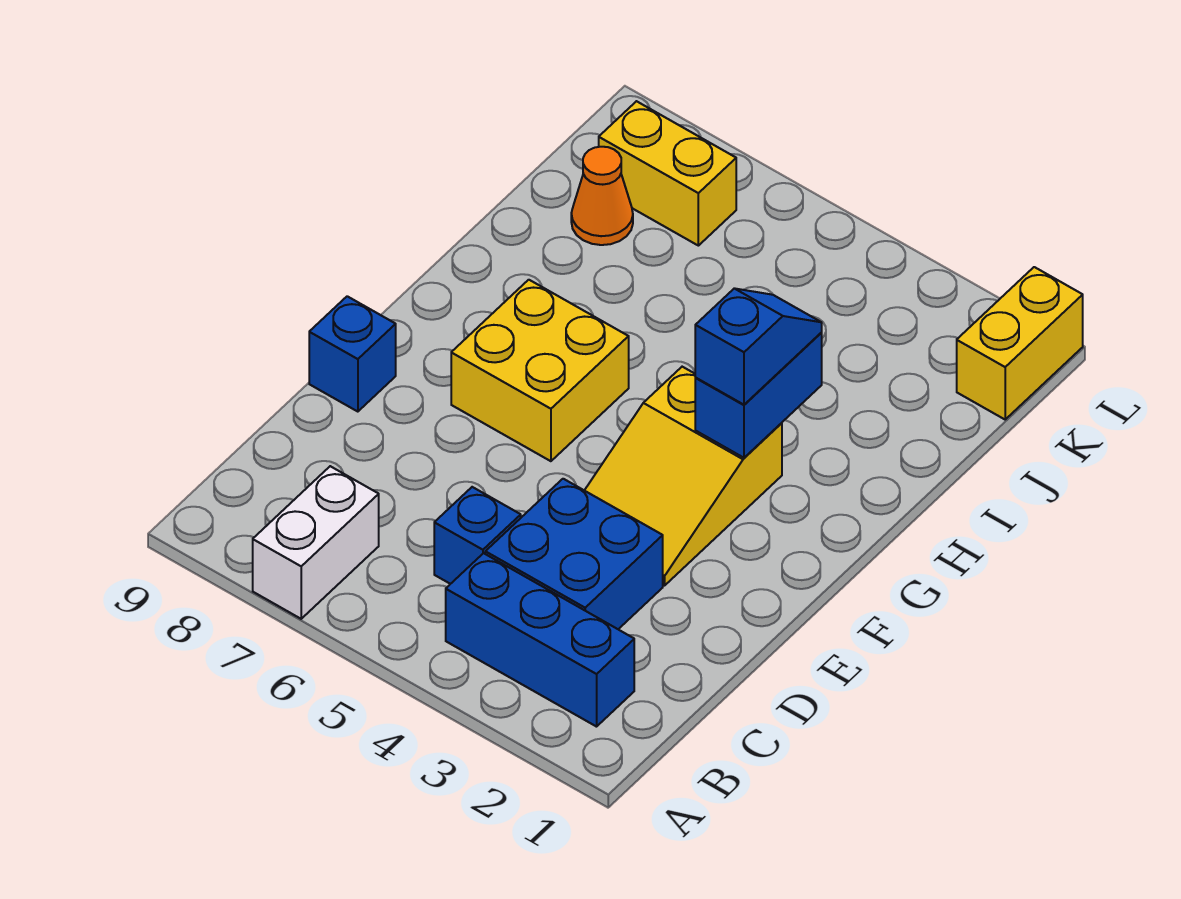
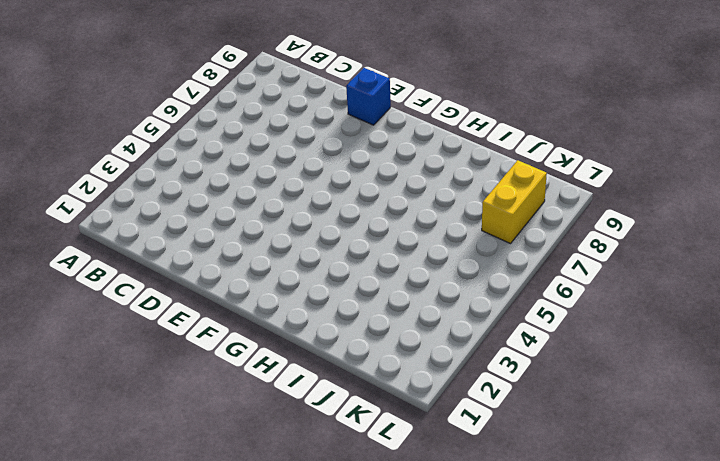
none -> white 1x2 brick [253,466,379,619]
none -> blue 1x3 brick [446,553,634,727]
none -> blue 2x2 brick [485,479,663,629]

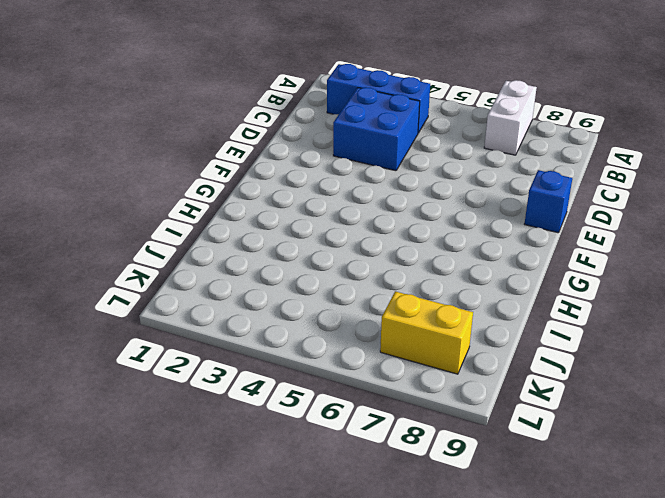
none -> blue 1x1 brick [434,487,521,584]
none -> yellow 2x3 slope [584,367,782,586]
none -> yellow 2x2 brick [451,280,629,461]

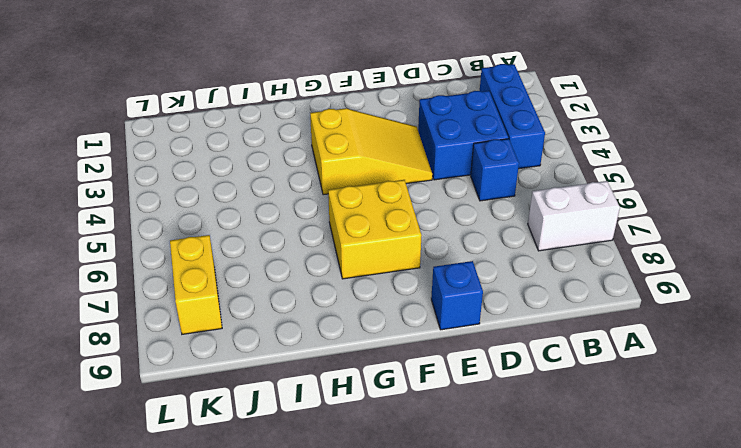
none -> orange 1x1 cone [571,147,633,245]
none -> yellow 1x2 brick [957,267,1083,419]
none -> blue 1x2 brick [695,333,822,458]

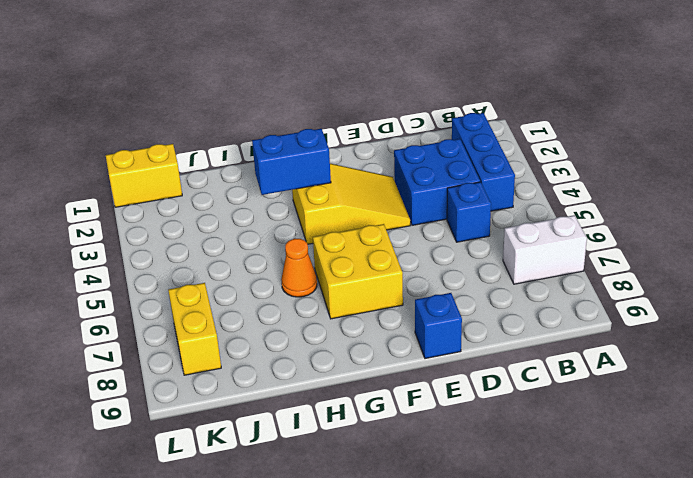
orange 1x1 cone [281,239,317,297] -> orange 1x1 cone moved to [571,147,633,245]
none -> blue 1x2 slope [695,288,822,405]

